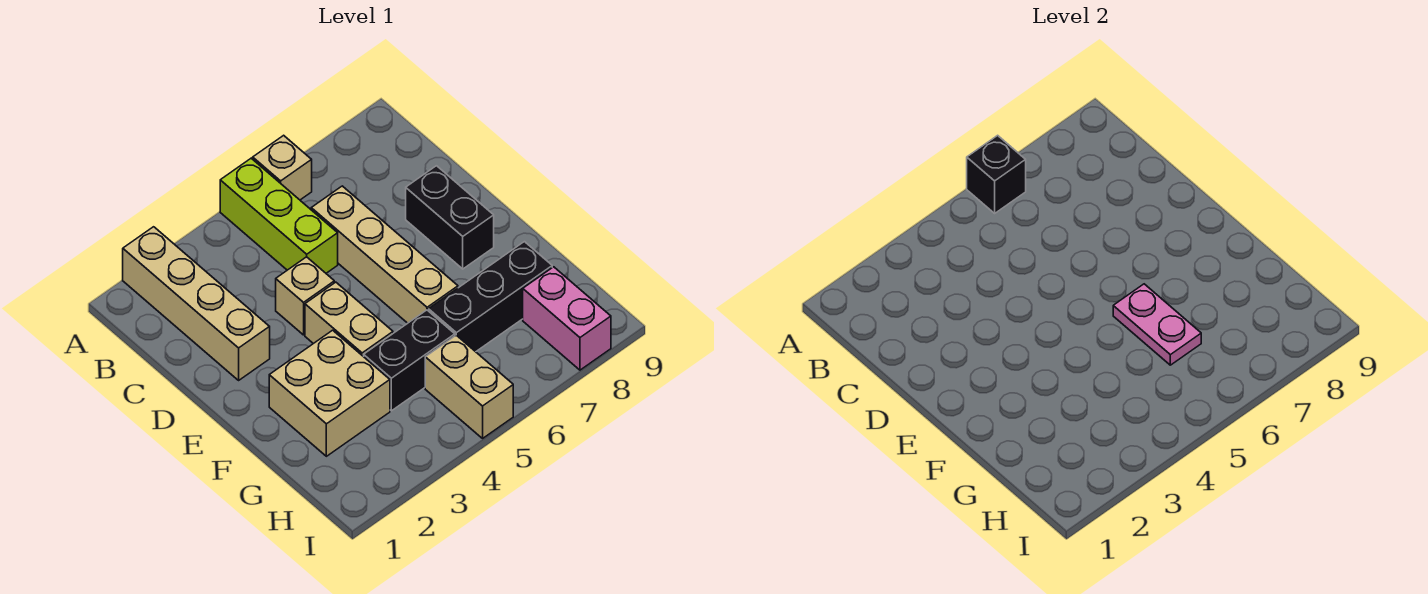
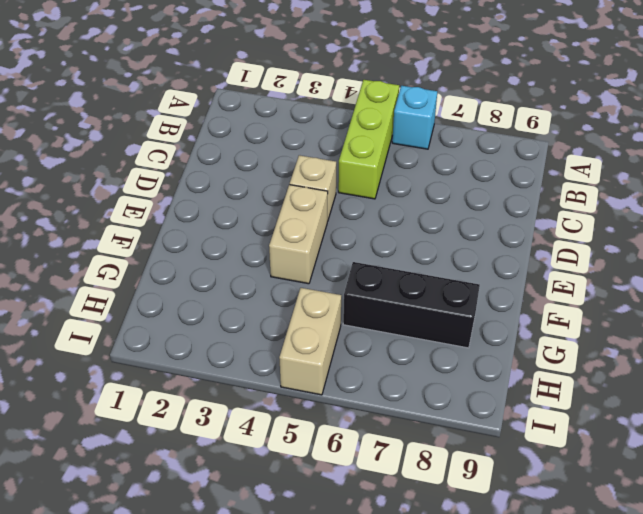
cyan 1x1 brick [392,86,437,149] -> tan 1x1 brick [253,135,312,200]
none -> tan 1x4 brick [123,227,270,380]
none -> tan 1x4 brick [311,186,458,323]
none -> black 1x2 brick [406,166,494,269]

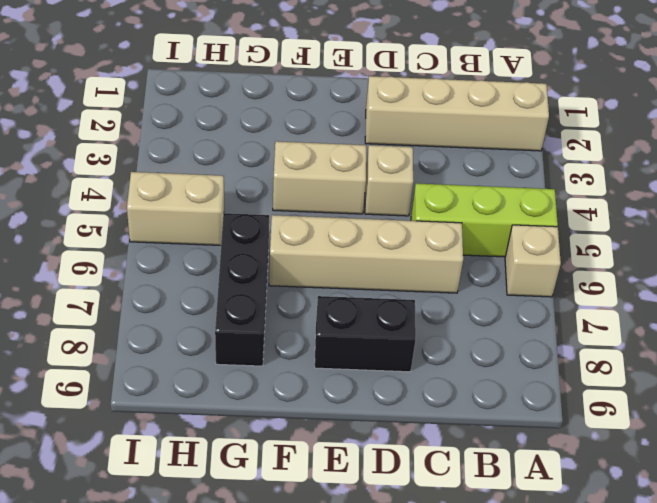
none -> tan 2x2 brick [269,330,390,456]
none -> black 1x2 brick [364,310,455,411]
none -> pink 1x2 brick [523,267,611,370]

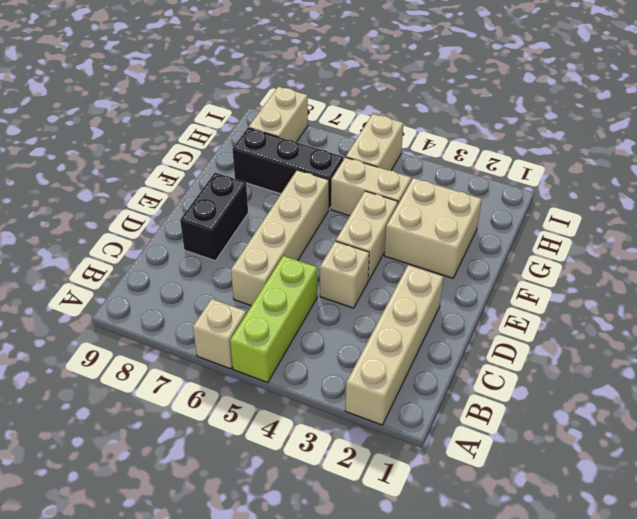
tan 1x2 brick [331,157,411,216] -> black 1x2 brick [364,310,455,411]
tan 1x2 brick [249,86,308,142] -> pink 1x2 brick [523,267,611,370]
none -> black 1x1 brick [967,135,1026,213]
none -> pink 1x2 plate [1113,284,1201,365]

